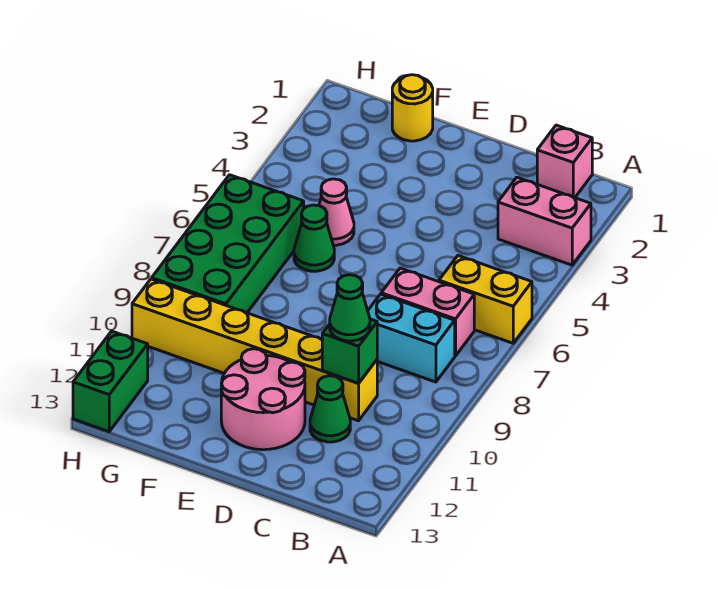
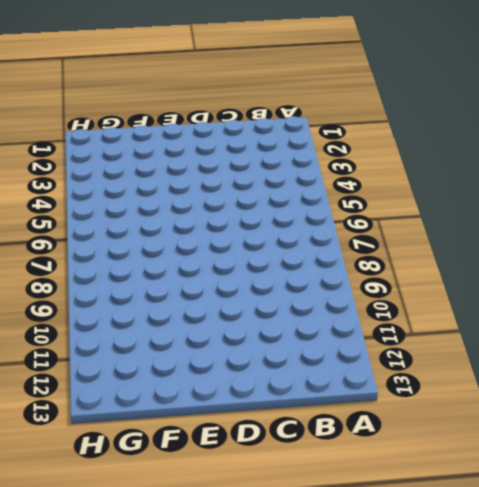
none -> pink 1x2 brick [498,177,591,265]
none -> yellow 1x2 brick [439,256,532,343]
none -> pink 1x1 brick [537,125,592,198]

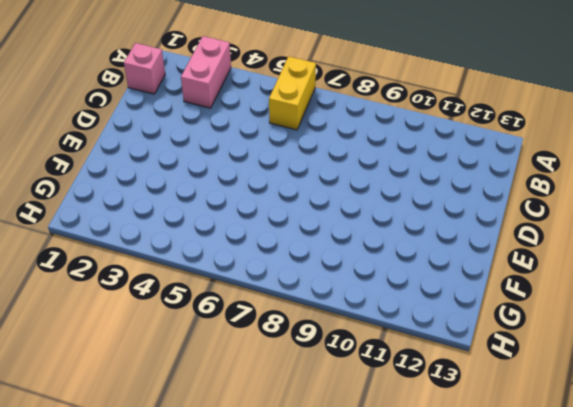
none -> pink 1x2 brick [381,268,474,356]
none -> cyan 1x2 brick [368,294,455,382]
none -> yellow 1x6 brick [132,279,377,421]

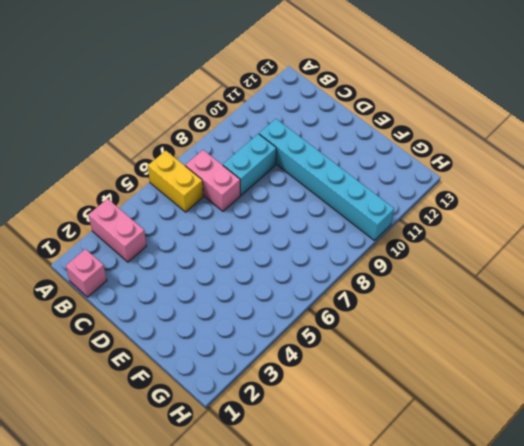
cyan 1x2 brick [223,134,276,195] -> cyan 1x2 brick turned to [368,294,455,382]
cyan 1x6 brick [259,119,394,241] -> yellow 1x6 brick [132,279,377,421]
none -> green 1x1 cone [310,376,350,442]
none -> pink 2x2 round brick [221,349,305,450]
none -> yellow 1x1 round brick [392,75,433,141]

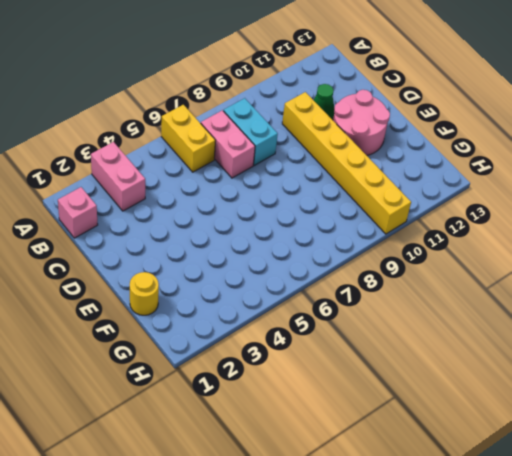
none -> pink 1x1 cone [319,179,354,245]
none -> green 1x1 cone [294,205,334,271]
none -> green 2x4 brick [152,175,304,313]

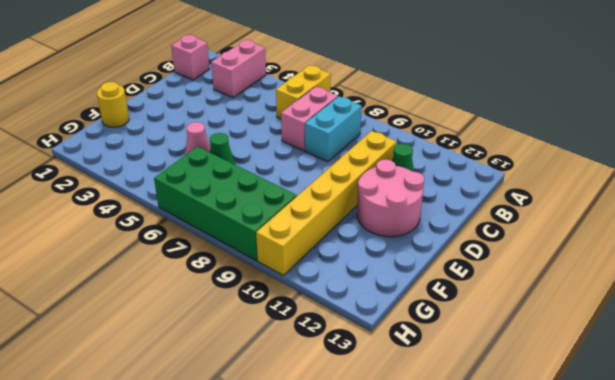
none -> green 1x2 brick [73,331,148,432]
none -> green 1x1 brick [322,319,377,383]
none -> green 1x1 cone [330,275,370,341]

